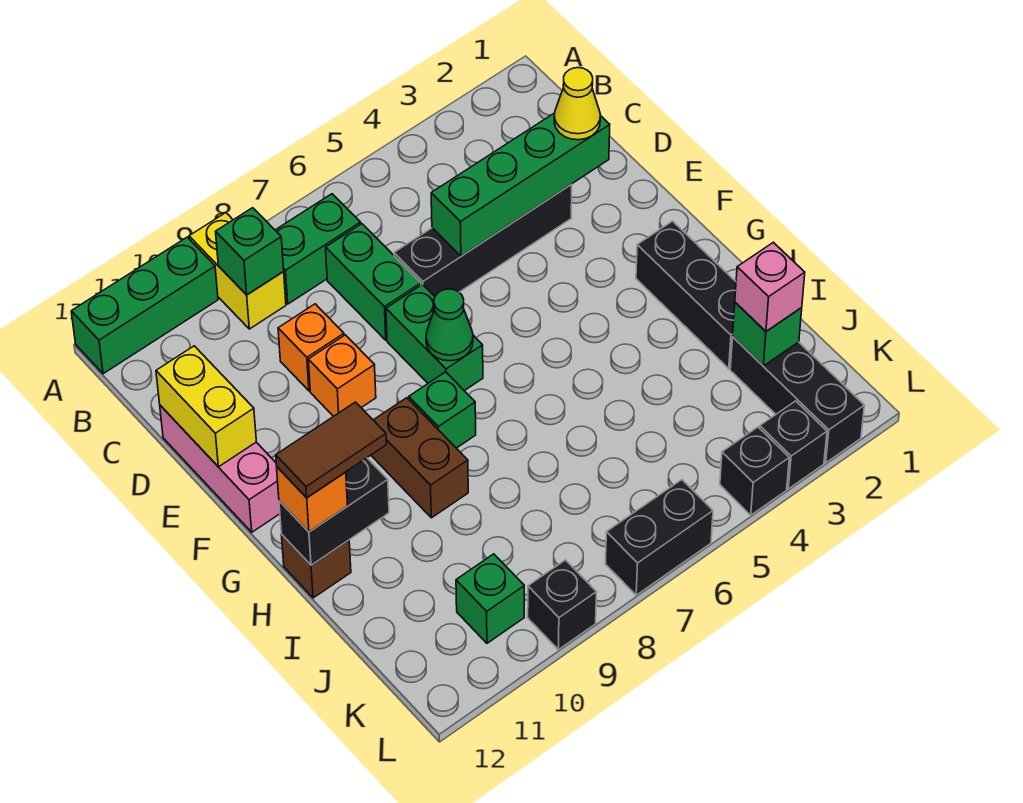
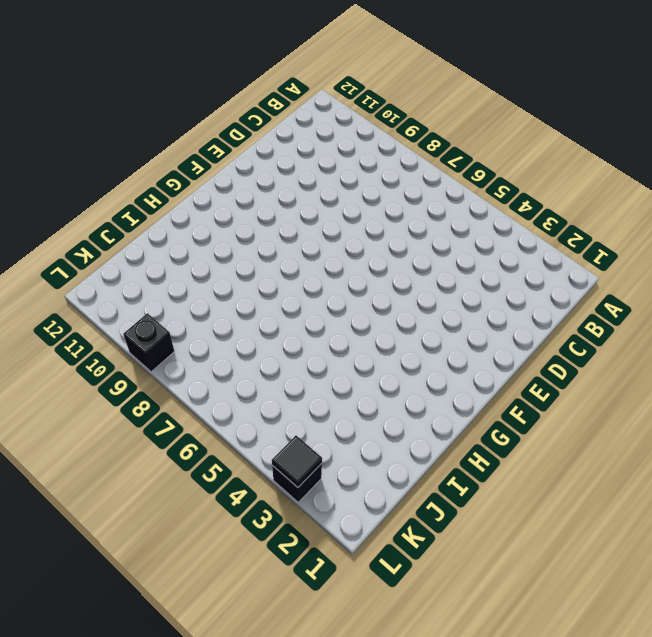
black 1x1 tile [272,436,322,487] -> none
none -> yellow 1x2 brick [189,213,286,329]
none -> green 1x3 brick [71,237,218,374]
none -> green 1x2 brick [275,194,361,304]

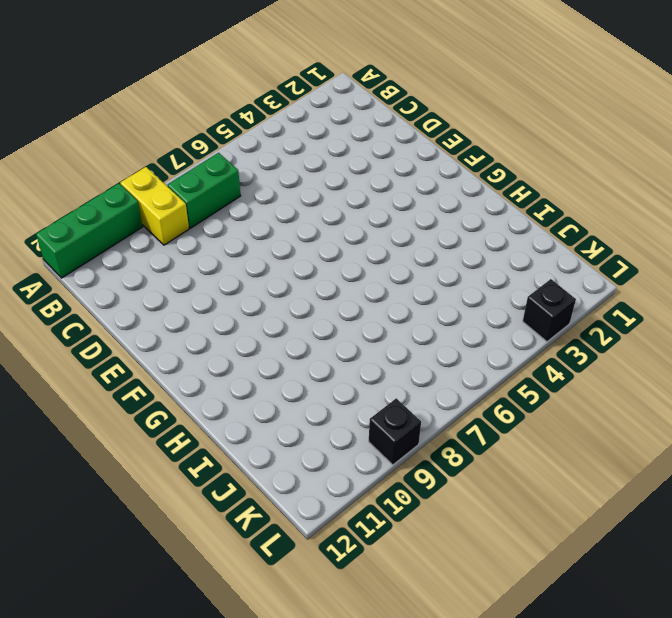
none -> green 1x2 brick [326,224,421,340]
none -> black 1x4 brick [394,184,572,296]
none -> orange 1x1 brick [278,304,344,391]

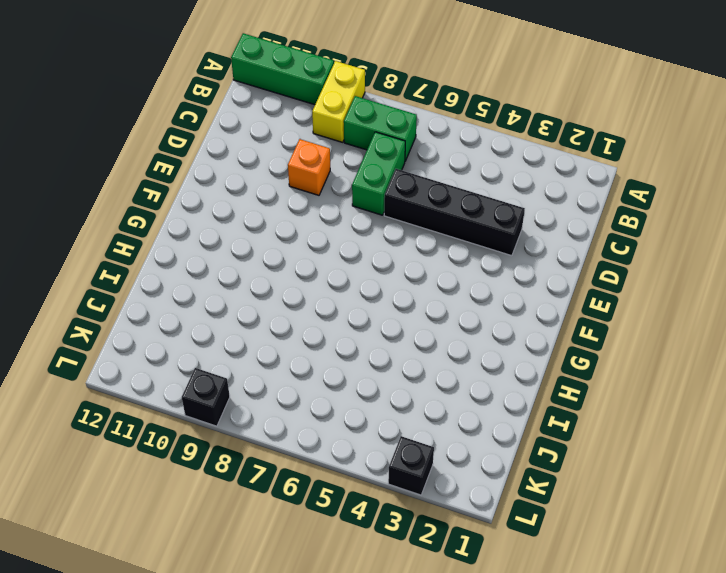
none -> pink 1x3 brick [160,405,280,532]
none -> green 1x2 brick [386,285,483,391]
none -> orange 1x1 brick [308,335,376,416]

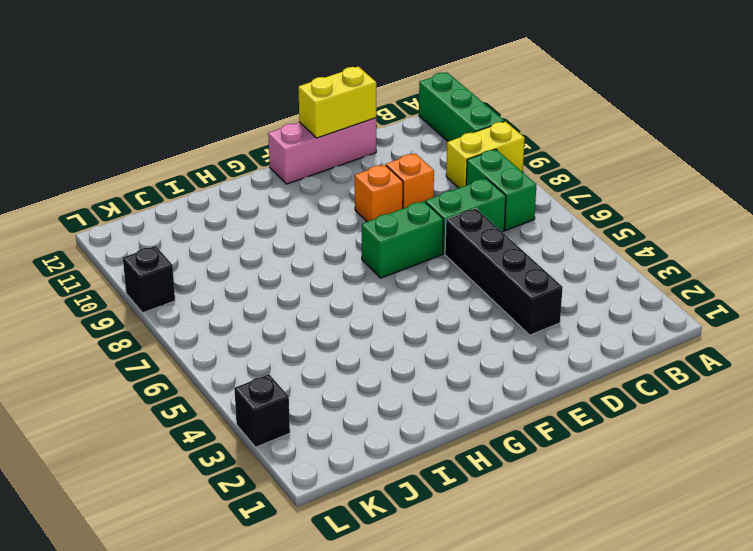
none -> black 1x3 brick [636,221,736,369]
none -> green 1x1 brick [409,372,476,448]
none -> brown 1x2 brick [371,398,468,518]

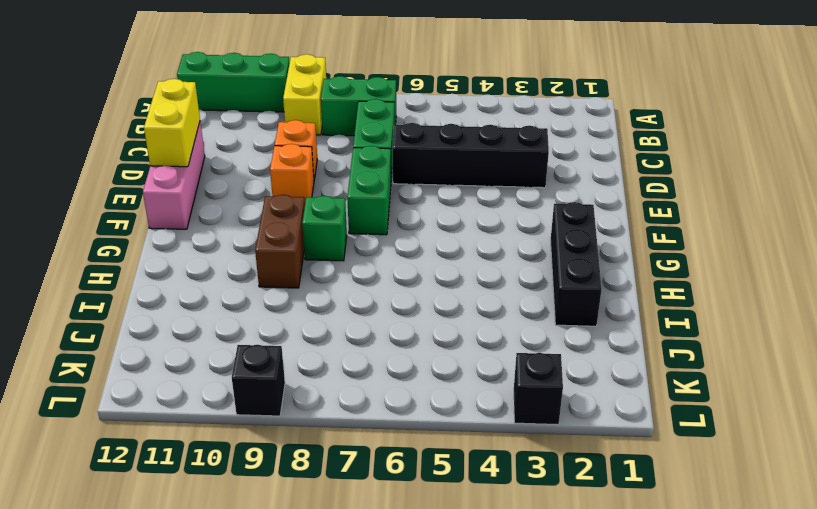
none -> brown 1x1 brick [282,535,351,598]
none -> black 1x3 brick [730,337,864,463]
none -> green 1x1 brick [456,554,524,643]

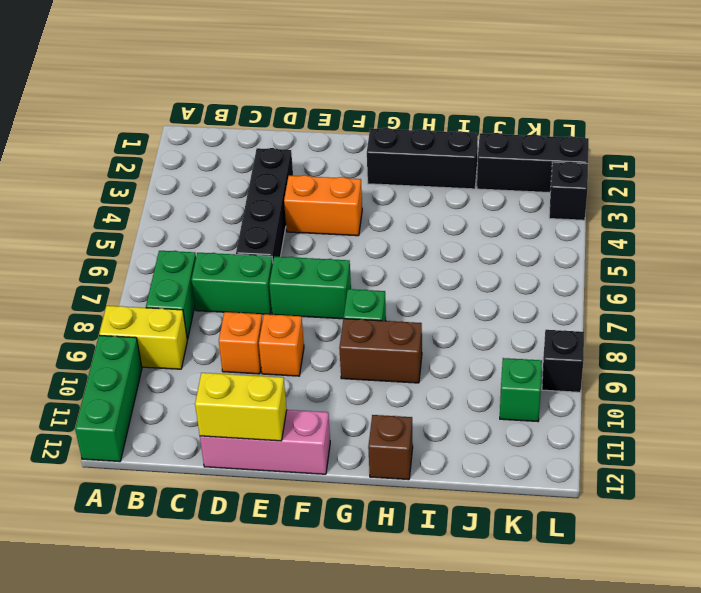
orange 1x2 brick [284,175,362,236] -> none
none -> black 1x1 brick [720,427,789,515]
none -> black 1x2 brick [605,480,713,595]
none -> green 1x1 brick [216,208,284,295]

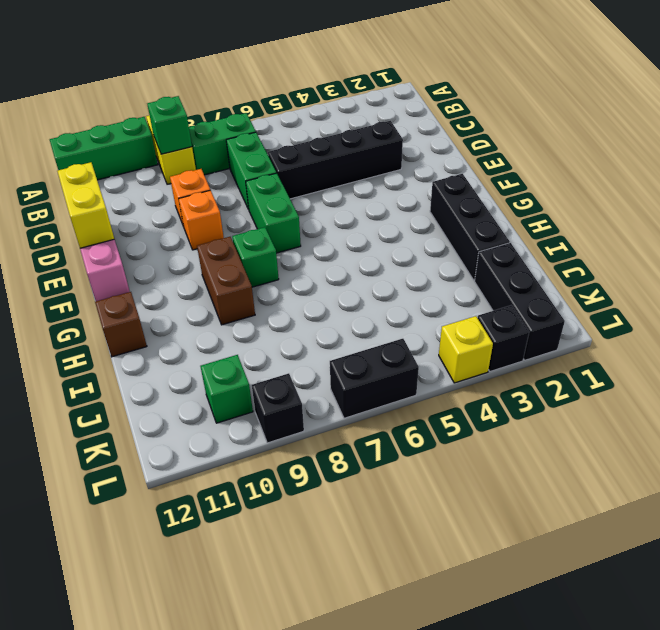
yellow 1x1 brick [439,316,493,383] -> black 1x1 brick [720,427,789,515]
none -> green 1x4 brick [431,113,610,256]
none -> green 1x1 cone [426,289,473,361]
none -> black 1x2 brick [279,458,389,565]

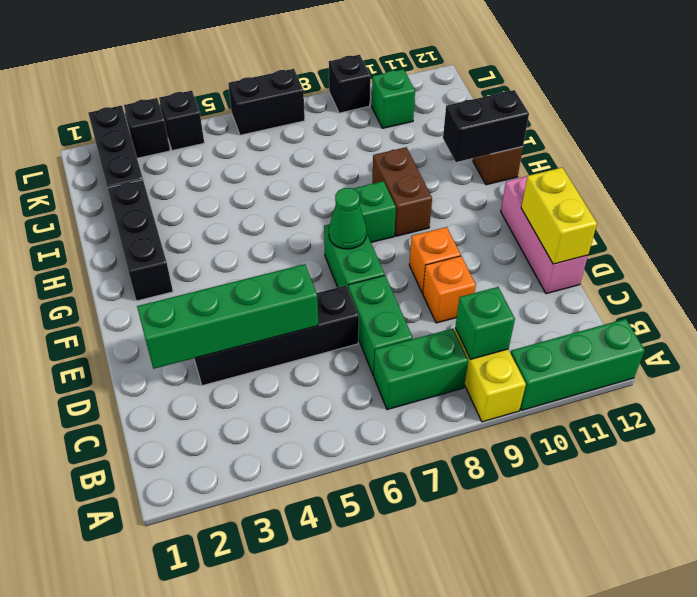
none -> green 1x1 brick [733,302,802,366]
none -> yellow 1x1 cone [554,68,600,140]
none -> orange 1x1 brick [277,467,348,532]

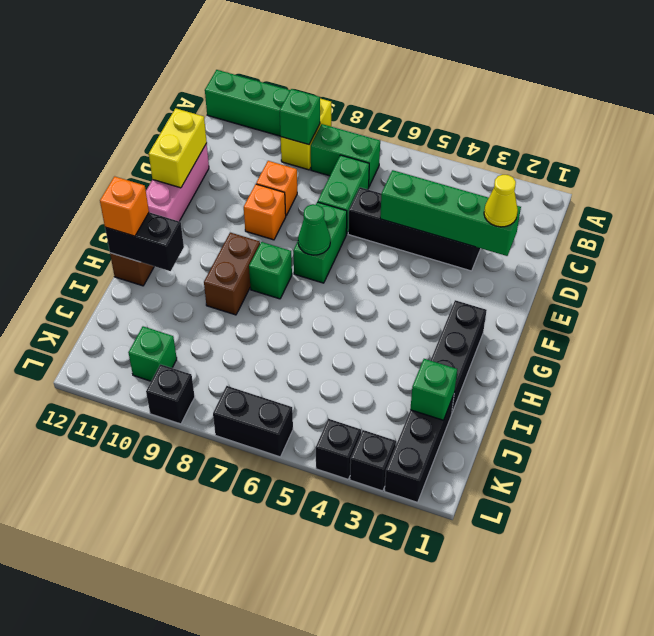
none -> pink 1x1 brick [735,242,805,331]
none -> brown 1x2 tile [276,402,386,498]

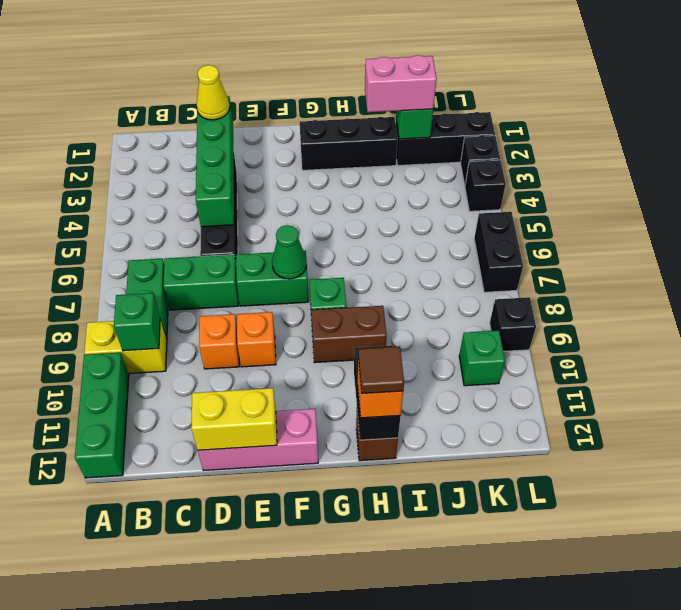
brown 1x1 tile [358,346,404,394] -> brown 1x2 tile [276,402,386,498]
pink 1x2 brick [365,55,437,112] -> pink 1x1 brick [735,242,805,331]

